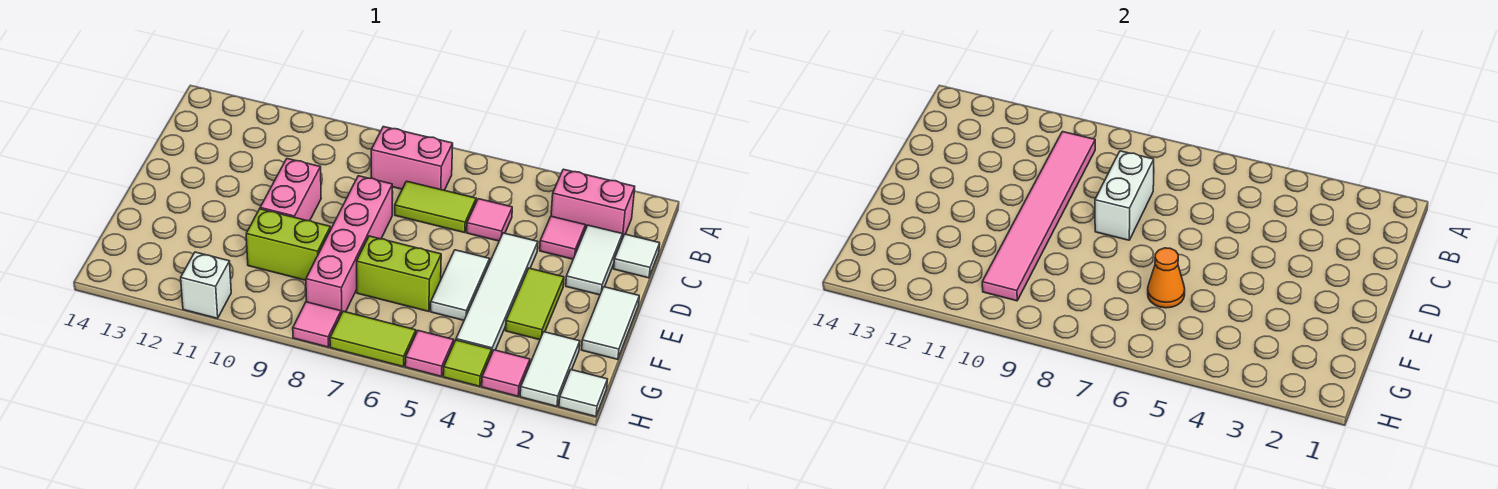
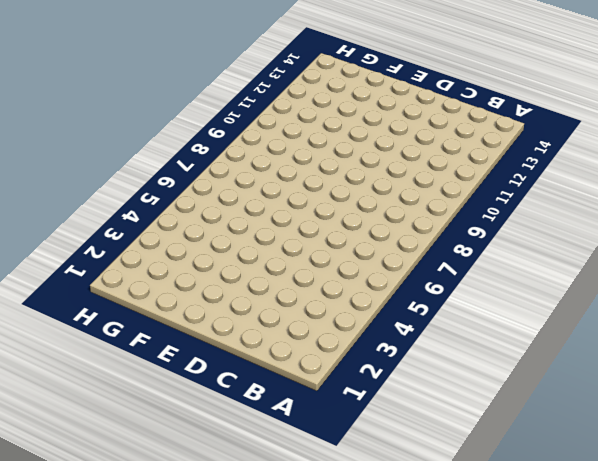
none -> pink 1x2 brick [551,169,635,238]
none -> pink 1x2 brick [371,127,453,190]
none -> white 1x1 tile [614,234,660,278]

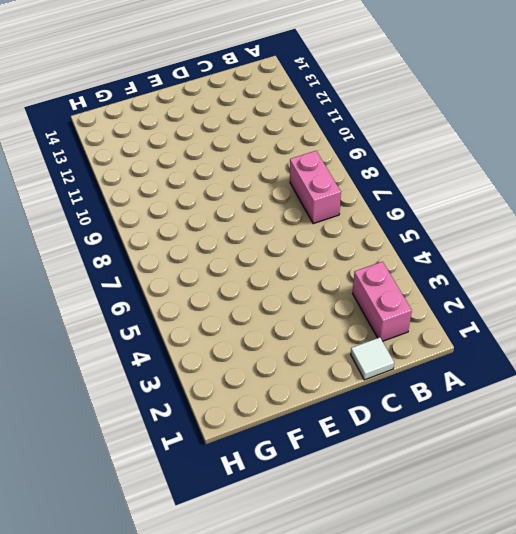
none -> white 1x2 tile [566,225,622,295]
none -> pink 1x1 tile [540,216,586,259]
none -> pink 1x1 tile [467,199,512,241]

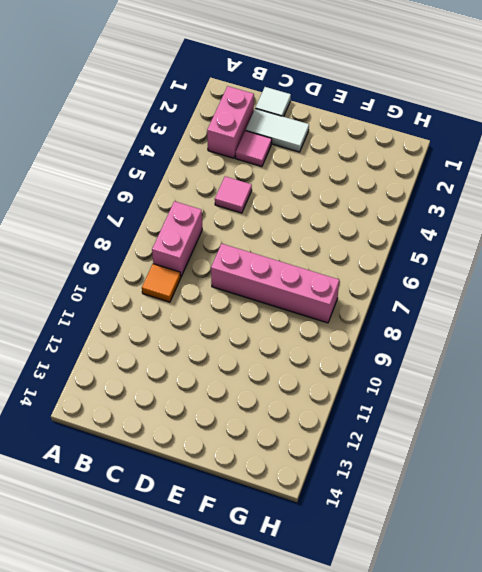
orange 1x1 tile [142,264,181,302] -> none
none -> lime 1x2 tile [395,181,476,233]
none -> white 1x4 tile [456,233,538,352]
none -> pink 1x2 brick [260,159,321,221]

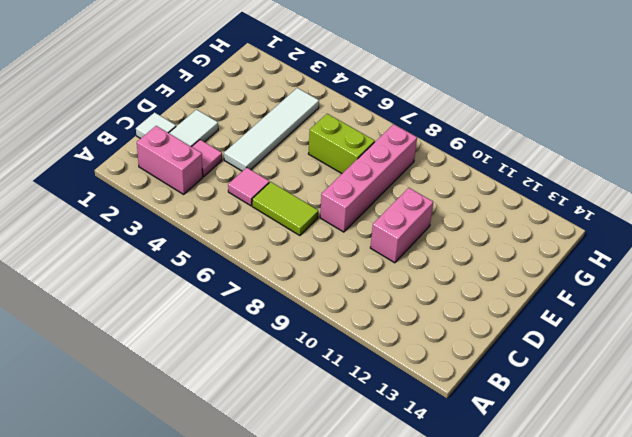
none -> pink 1x2 brick [371,127,453,190]
none -> white 1x2 tile [581,287,639,359]
none -> lime 1x2 tile [506,268,564,340]

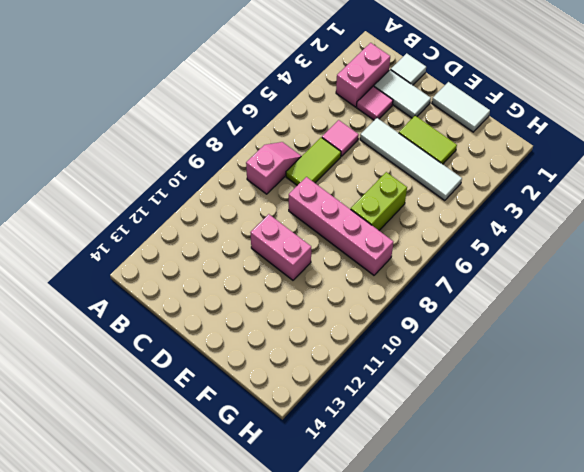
pink 1x2 slope [246,142,301,194] -> pink 1x2 brick [371,127,453,190]
none -> white 1x2 tile [431,250,490,320]
none -> lime 1x2 brick [246,209,330,280]
none -> white 1x2 tile [520,332,580,406]

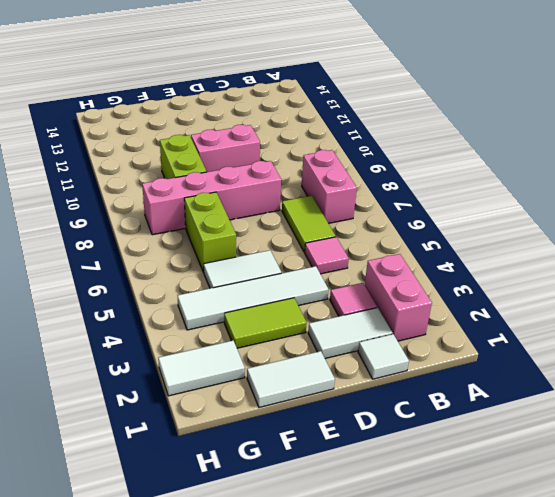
none -> white 1x1 tile [559,370,607,417]
none -> pink 1x1 tile [482,350,530,396]
none -> lime 1x1 tile [443,340,492,386]

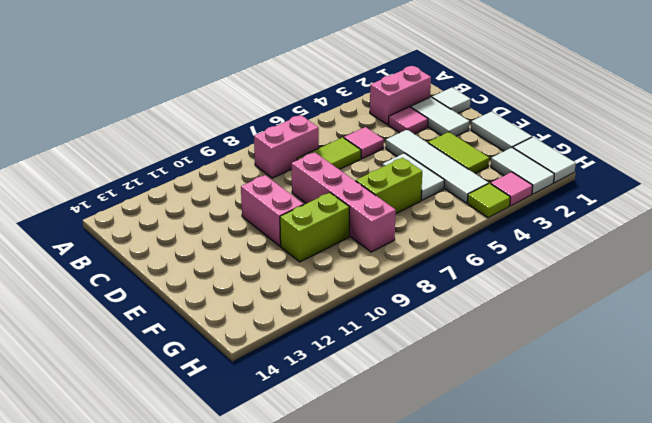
white 1x2 tile [513,137,576,183] -> white 1x1 tile [559,370,607,417]
none -> pink 1x1 tile [405,331,454,376]
none -> lime 1x2 tile [330,311,416,367]
none -> pink 1x1 tile [293,302,341,347]

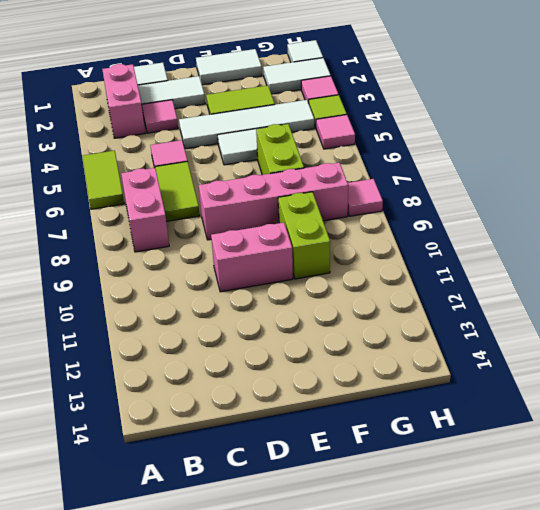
lime 1x2 tile [83,151,124,209] -> lime 1x2 tile moved to [330,311,416,367]
none -> white 1x1 brick [181,252,231,318]
none -> pink 1x6 tile [982,132,1095,301]
none -> white 1x2 brick [1095,151,1154,240]

